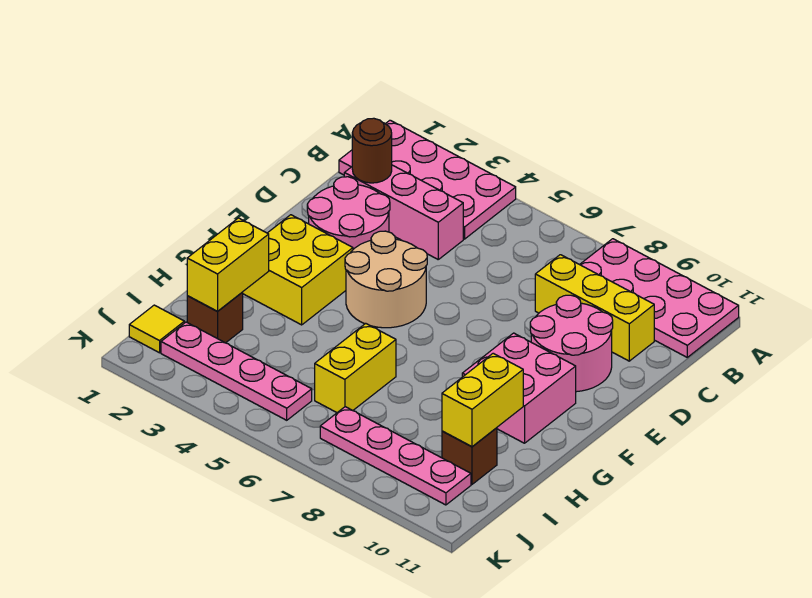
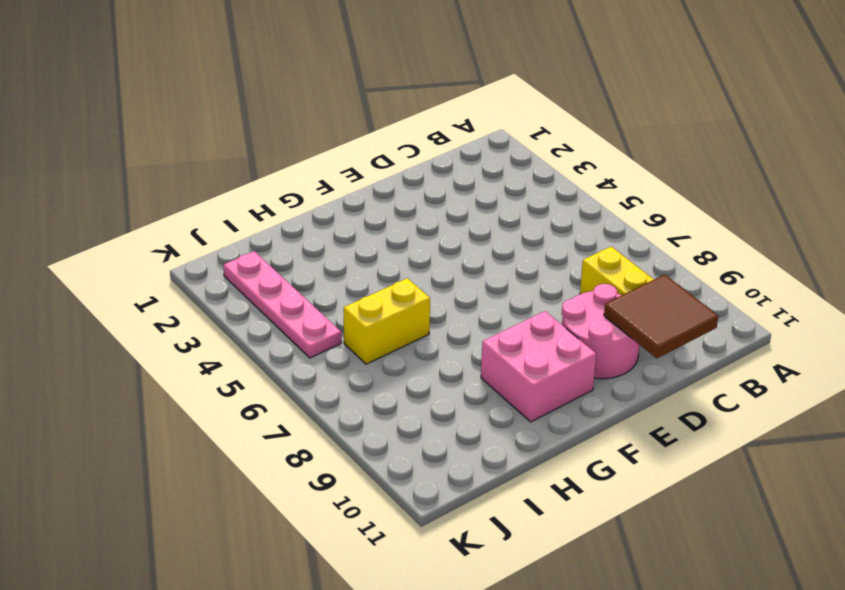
brown 2x2 tile [604,275,718,358] -> none
none -> pink 2x4 plate [339,120,516,239]
none -> pink 2x4 plate [580,239,739,357]
none -> pink 1x3 brick [344,165,463,259]

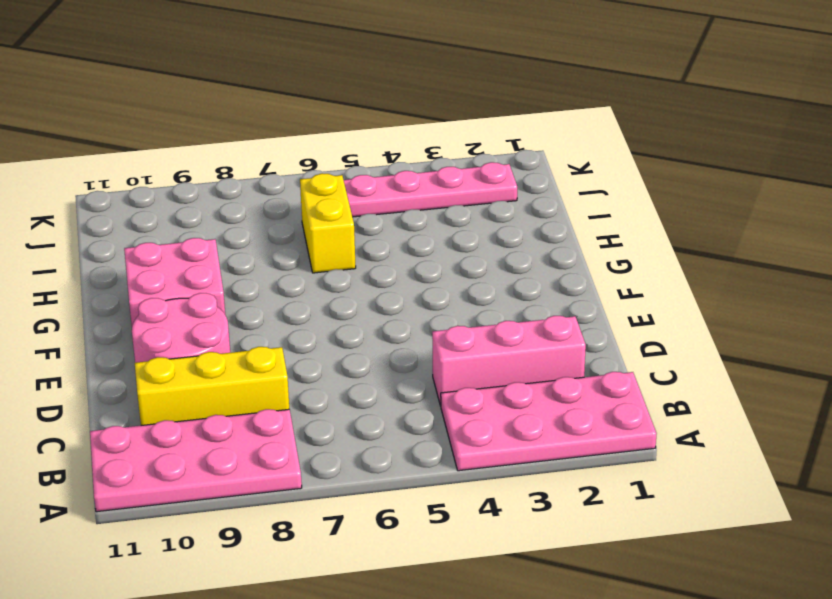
none -> pink 2x2 round brick [307,177,390,249]
none -> tan 2x2 round brick [345,231,427,328]
none -> yellow 2x2 brick [242,215,353,325]

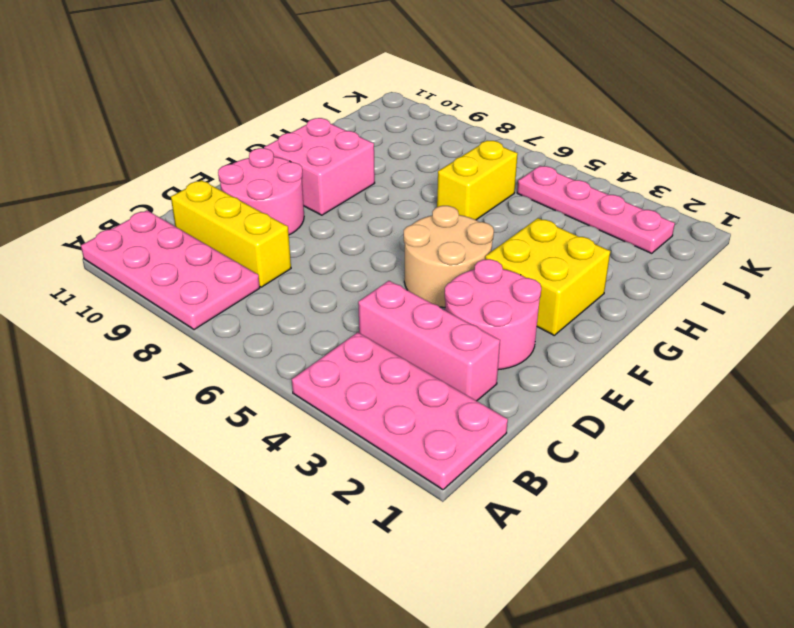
none -> brown 1x1 brick [187,293,243,343]
none -> brown 1x1 brick [442,428,497,484]
none -> yellow 1x1 tile [129,305,184,353]

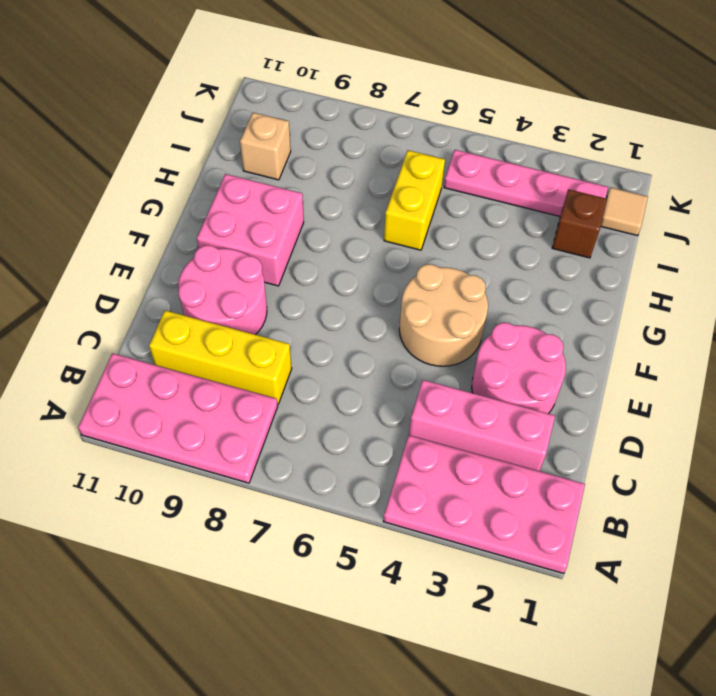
tan 1x1 brick [240,113,291,180] -> brown 1x1 brick [442,428,497,484]
tan 1x1 tile [601,187,648,236] -> yellow 1x1 tile [129,305,184,353]
none -> yellow 2x2 brick [242,215,353,325]
none -> pink 1x4 plate [320,407,471,505]
none -> brown 1x1 round brick [352,118,392,183]

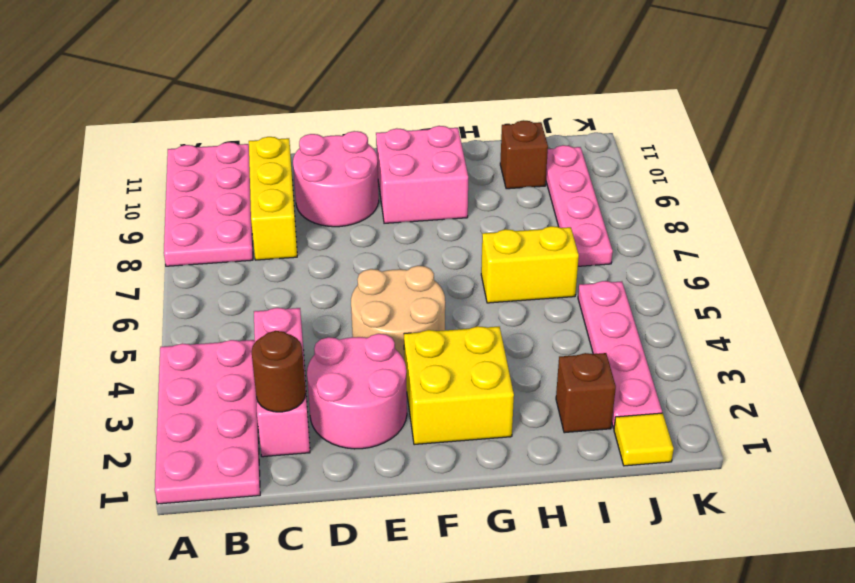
none -> yellow 1x2 brick [187,218,269,311]
none -> yellow 1x2 brick [442,353,523,447]

